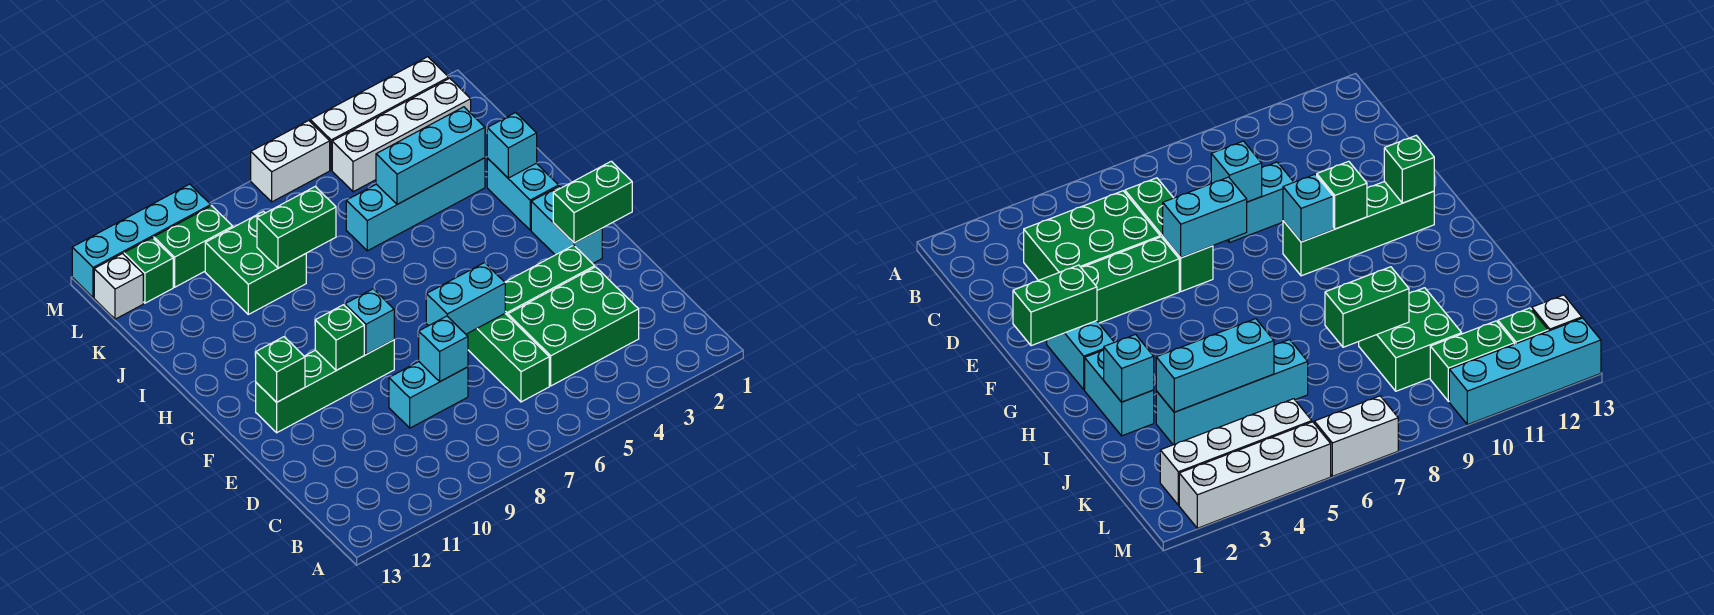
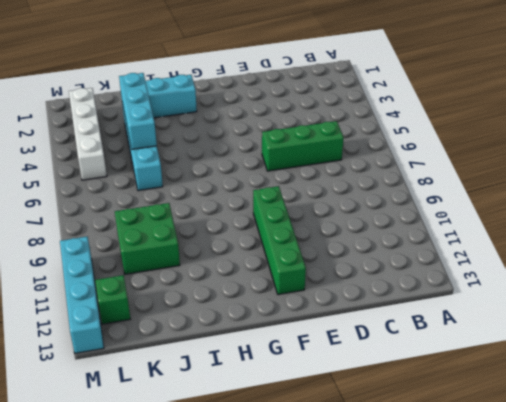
none -> green 2x3 brick [508,267,639,386]
none -> cyan 1x2 brick [389,362,468,428]
none -> green 1x3 brick [505,245,595,316]

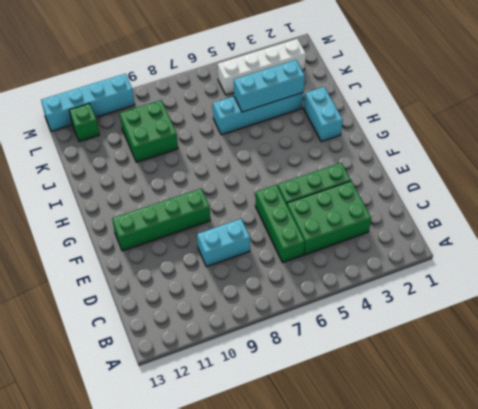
none -> cyan 1x2 brick [531,186,602,264]
none -> green 1x2 brick [154,206,233,287]
none -> white 1x1 brick [94,254,143,319]

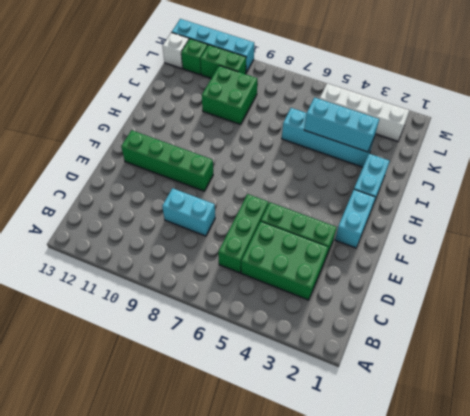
none -> white 1x4 brick [310,57,449,170]
none -> white 1x2 brick [251,120,330,202]
none -> cyan 1x1 brick [419,316,468,382]

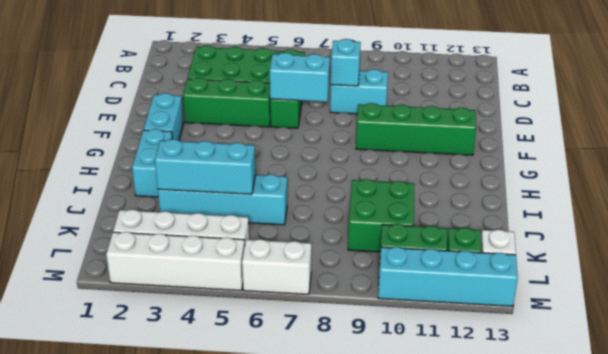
none -> green 1x2 brick [553,161,632,243]
none -> cyan 1x1 brick [345,289,394,354]
none -> green 1x1 brick [315,305,364,371]

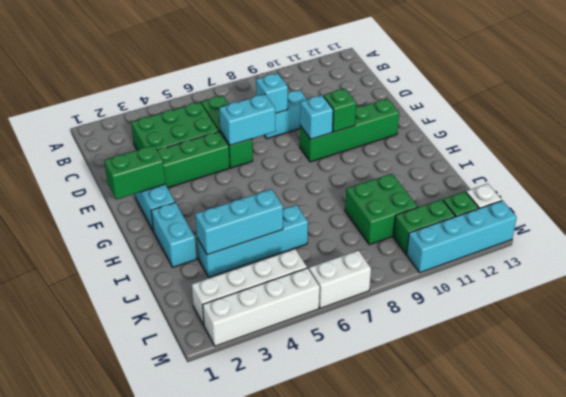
none -> green 1x1 brick [256,337,305,402]
none -> cyan 1x1 brick [487,113,537,178]
none -> green 1x2 brick [257,187,336,268]

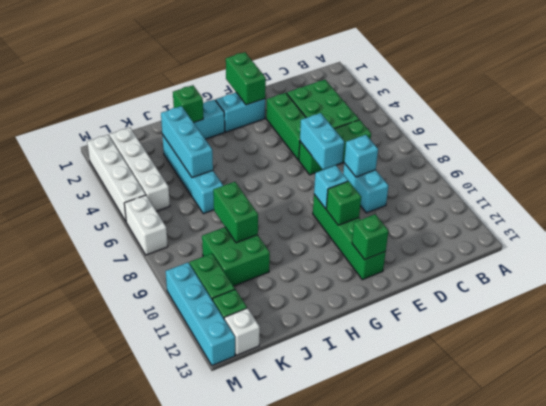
green 1x1 brick [173,85,203,123] -> cyan 1x1 brick [487,113,537,178]

